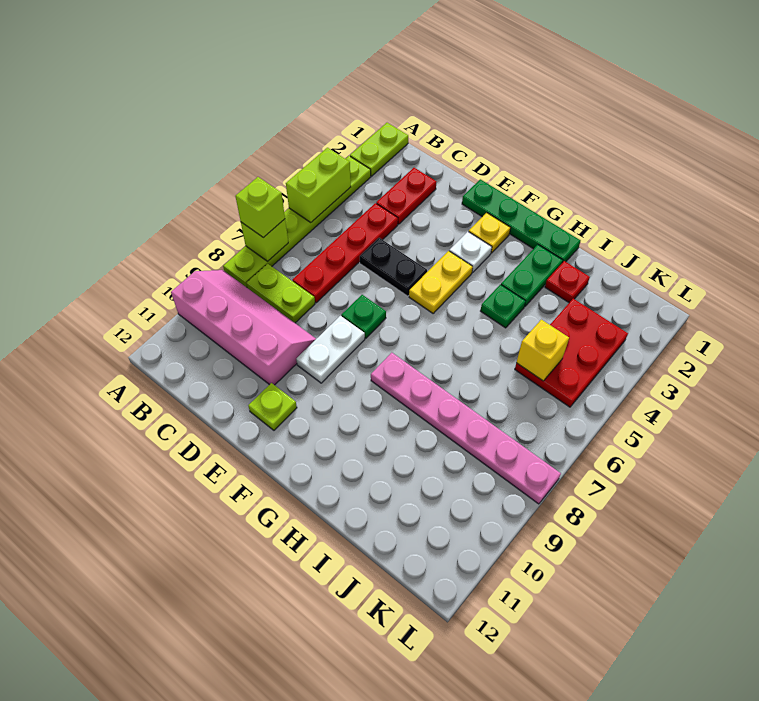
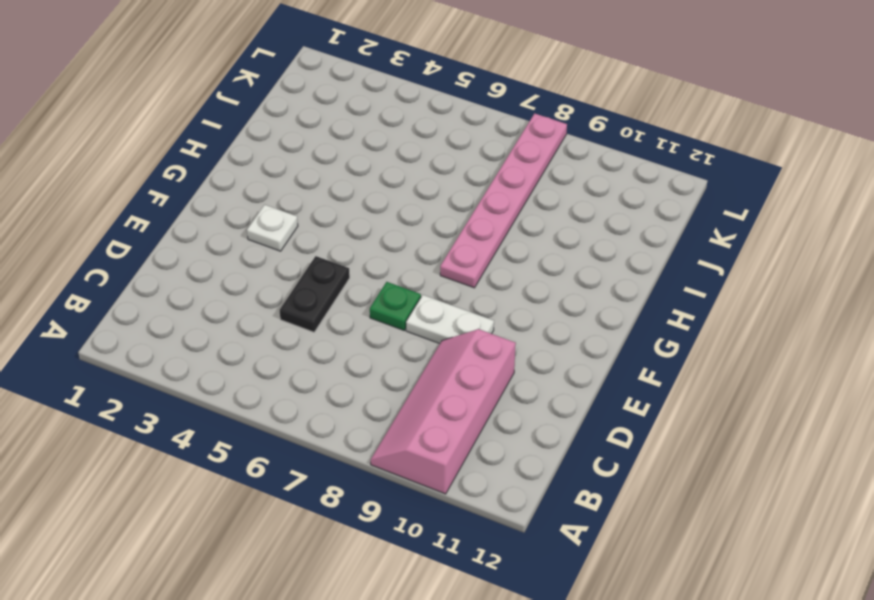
none -> lime 1x2 plate [350,123,408,176]
none -> lime 1x6 plate [223,156,371,287]
none -> lime 1x2 plate [246,264,315,323]

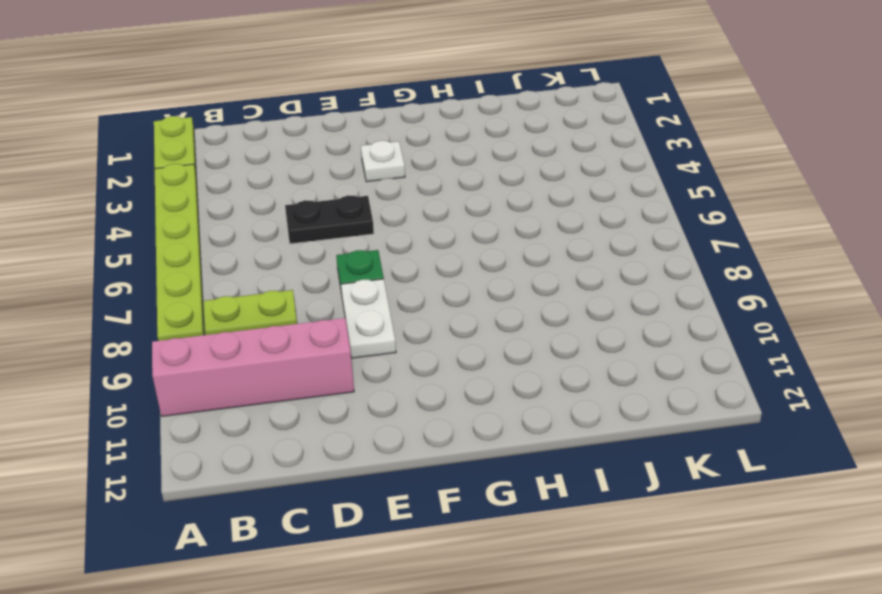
none -> red 1x2 plate [376,168,436,224]
none -> red 1x4 plate [293,203,398,303]
none -> green 1x4 plate [462,179,581,263]

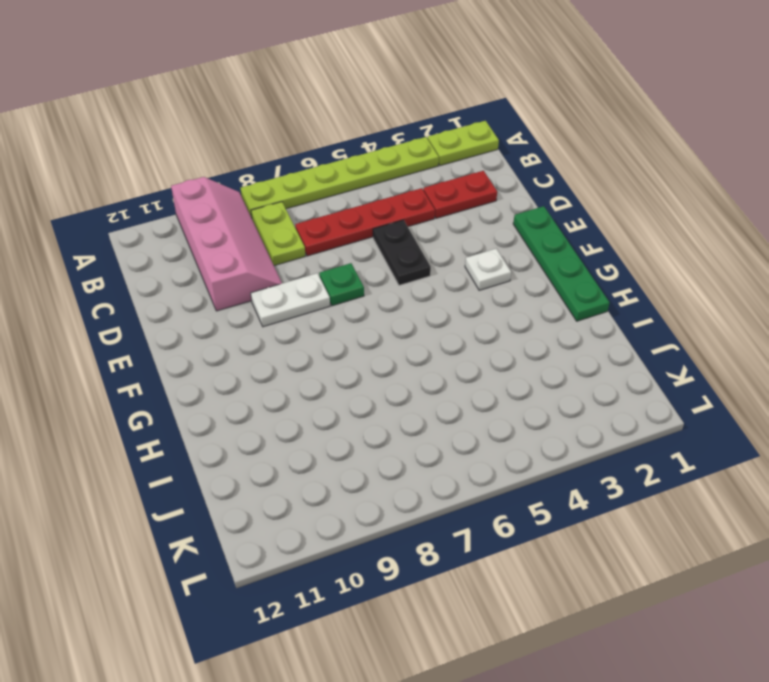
none -> lime 1x1 plate [248,383,297,430]
none -> yellow 1x1 plate [469,213,510,253]
none -> yellow 1x2 plate [409,251,473,313]

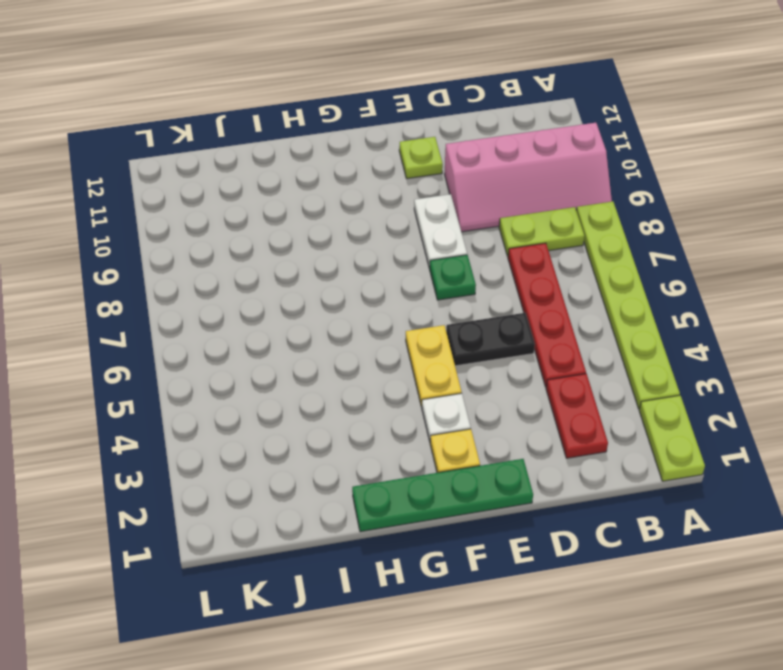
none -> pink 1x6 plate [371,353,561,504]
none -> green 1x2 plate [501,245,563,307]
none -> green 1x1 plate [481,285,525,328]

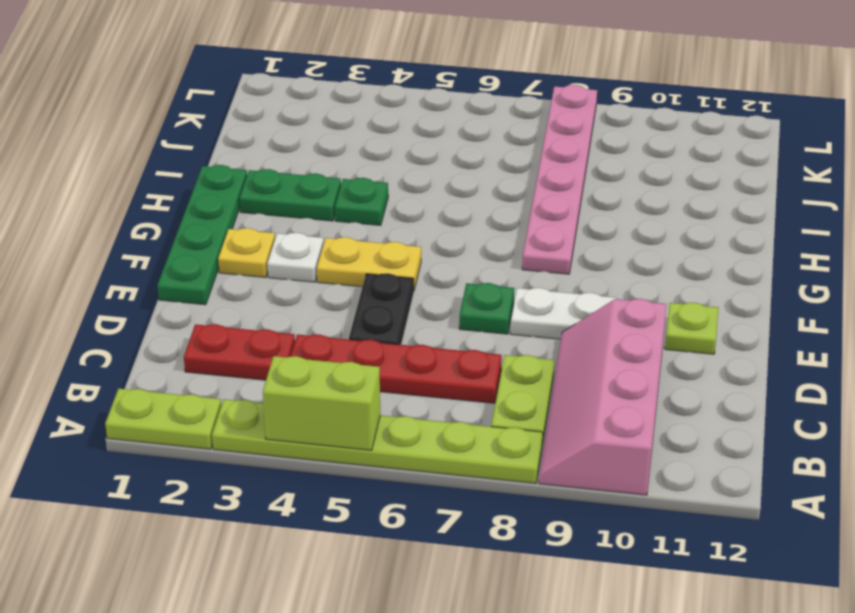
none -> red 1x1 plate [545,261,590,303]
none -> red 2x3 plate [515,299,628,407]
none -> lime 1x1 brick [241,219,288,261]

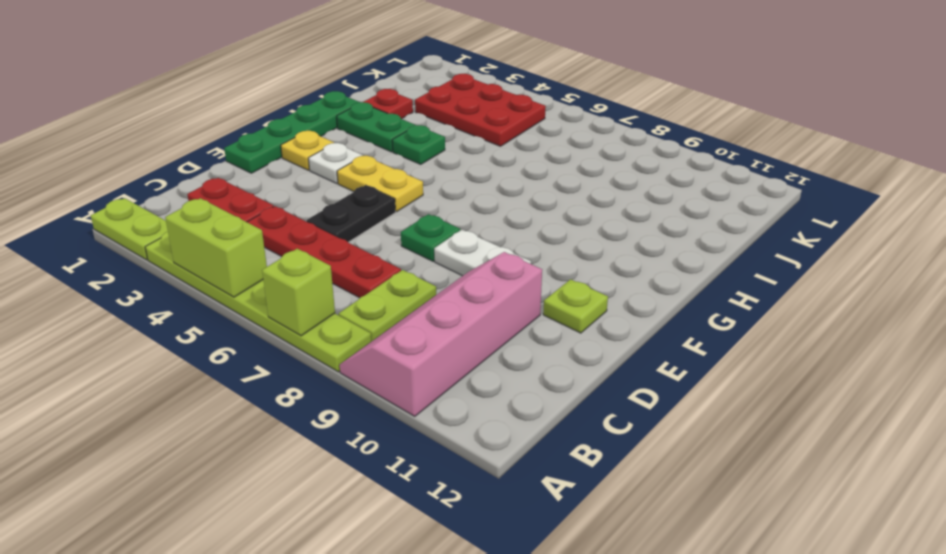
none -> pink 1x6 plate [371,353,561,504]
none -> yellow 1x1 brick [516,320,569,381]
none -> lime 1x1 brick [235,177,285,238]

